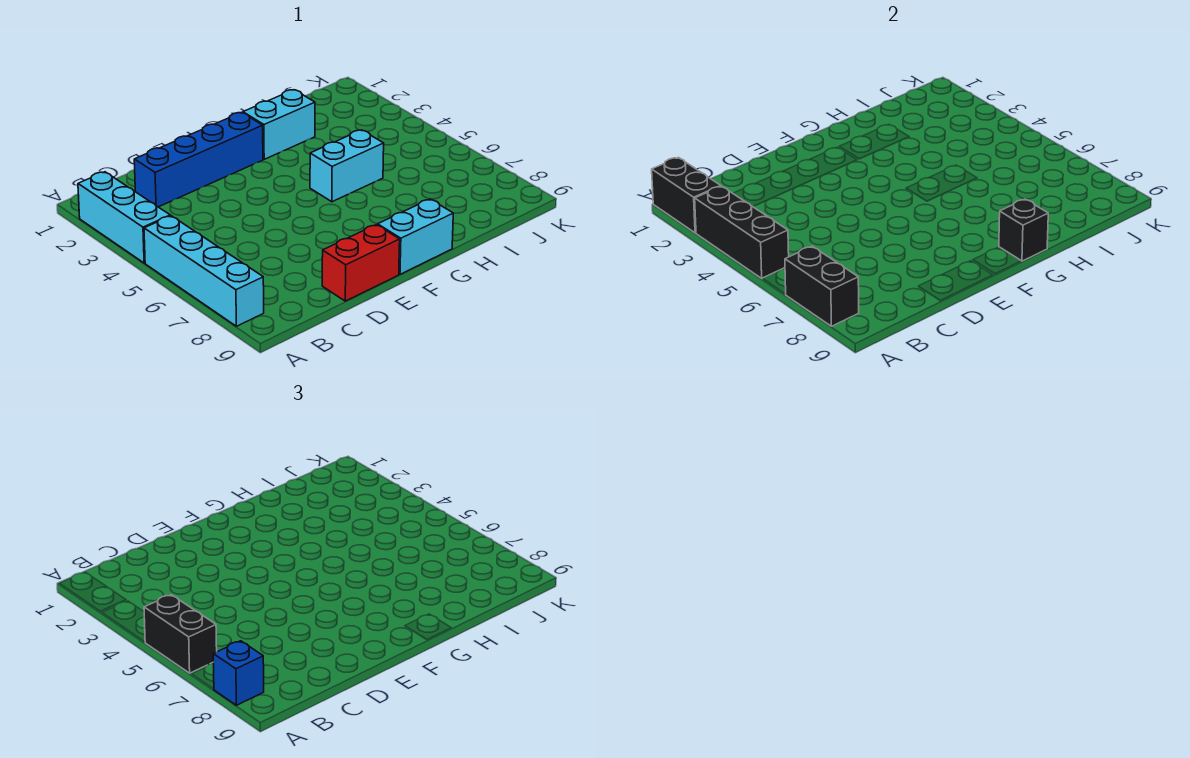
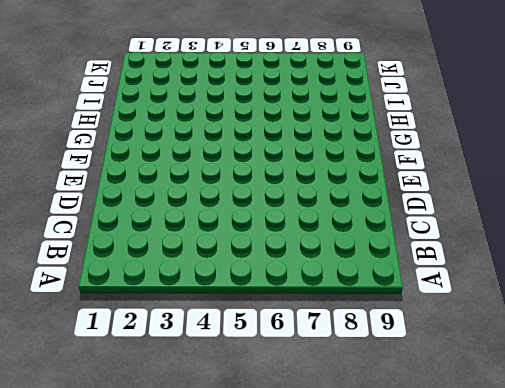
none -> cyan 1x3 brick [78,172,170,263]
none -> cyan 1x4 brick [144,216,264,326]
none -> blue 1x4 brick [134,112,263,207]

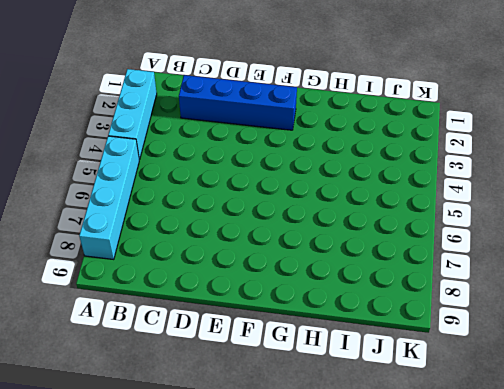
none -> red 1x2 brick [322,225,400,301]
none -> cyan 1x2 brick [378,199,453,274]
none -> cyan 1x2 brick [243,90,315,159]

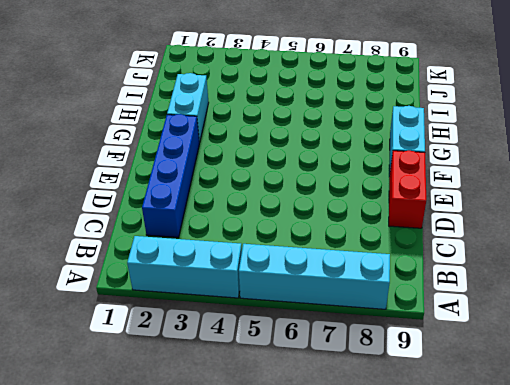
none -> cyan 1x2 brick [310,130,384,202]
none -> black 1x2 brick [652,158,721,233]
none -> black 1x3 brick [695,186,789,278]

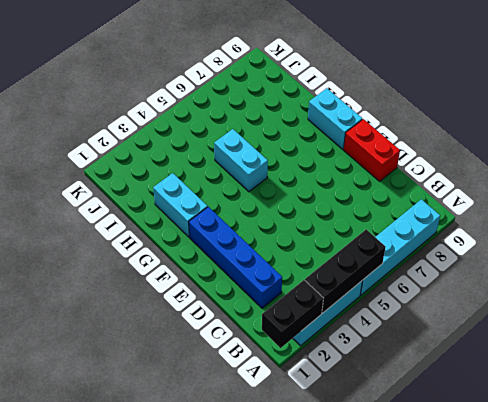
none -> black 1x2 brick [785,246,859,326]
none -> black 1x1 brick [999,199,1048,261]
none -> black 1x2 brick [144,595,217,673]

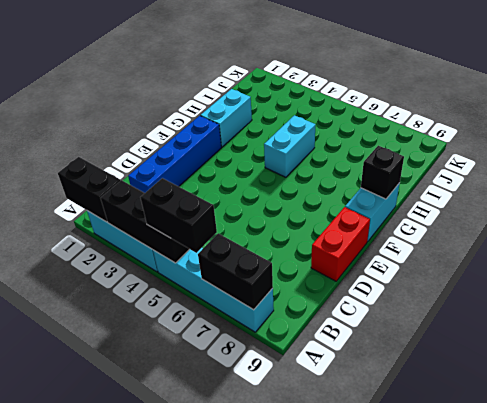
none -> blue 1x1 brick [213,641,264,705]

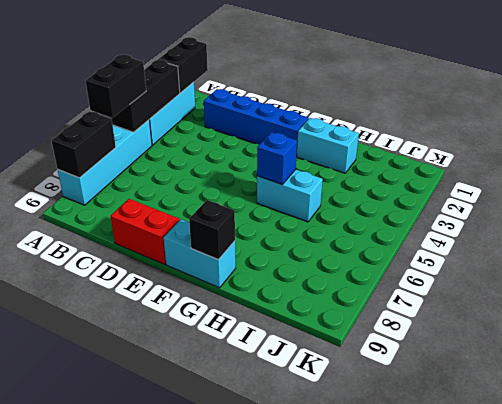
blue 1x1 brick [257,132,297,185] -> blue 1x1 brick moved to [213,641,264,705]

